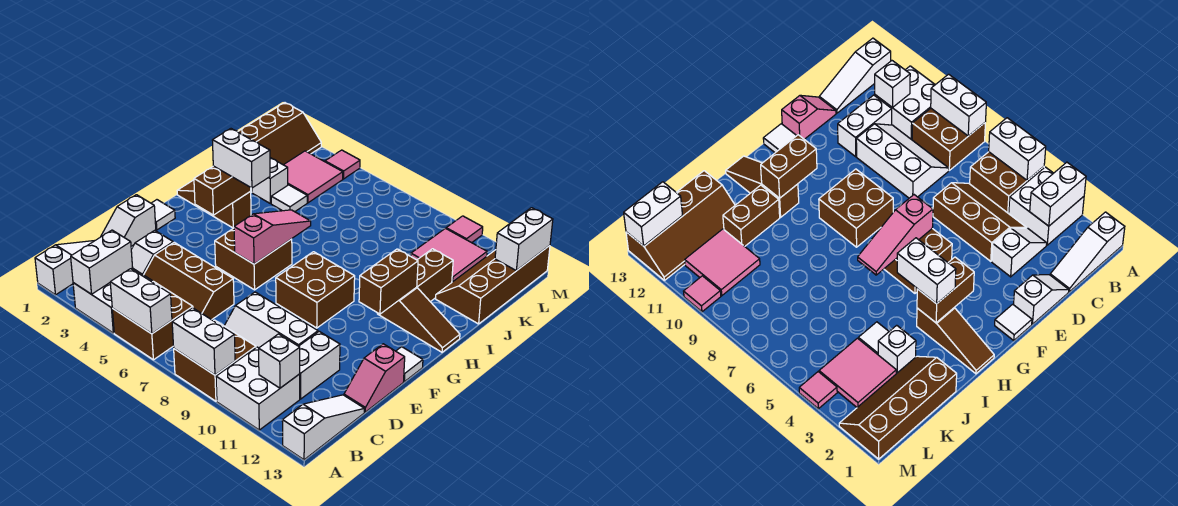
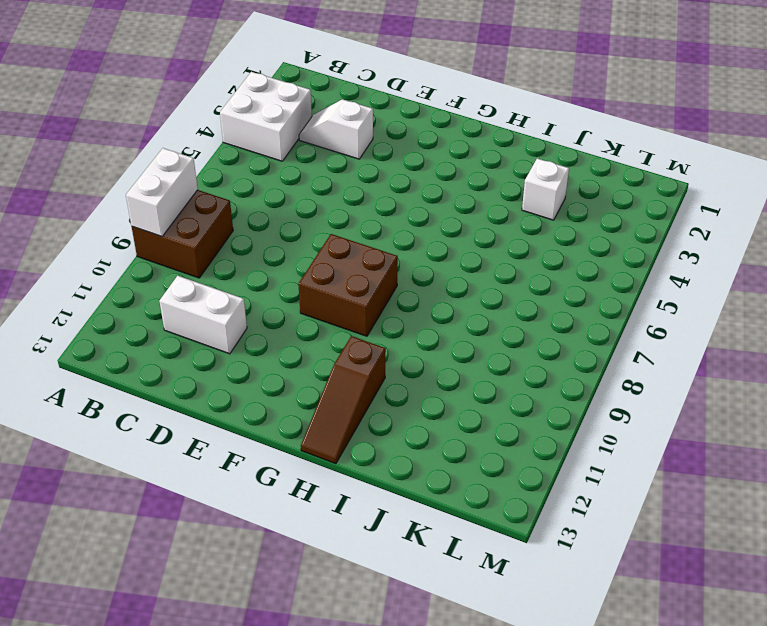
none -> white 1x3 slope [35,241,94,295]
none -> brown 2x2 brick [112,281,193,360]
none -> white 2x2 brick [216,347,300,430]
none -> white 1x3 slope [282,395,365,460]

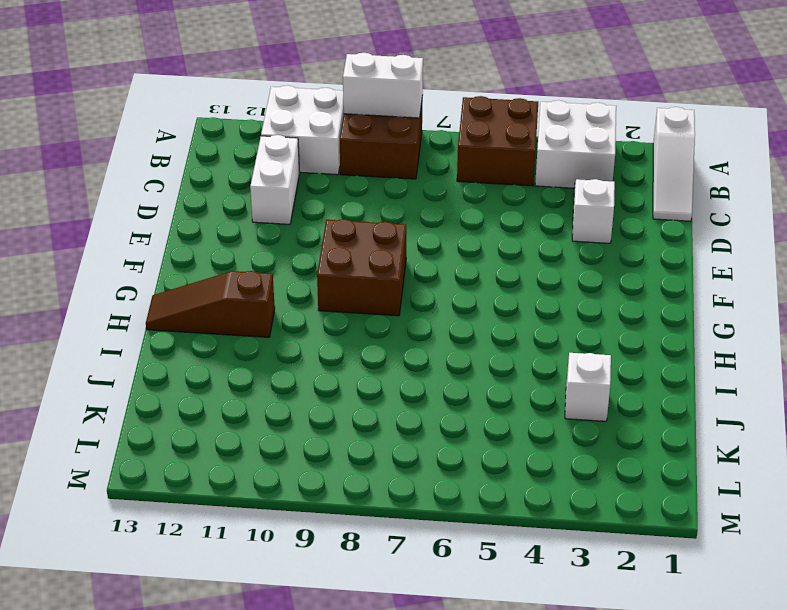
none -> white 1x3 slope [282,395,365,460]
none -> brown 2x3 slope [144,242,234,320]
none -> white 2x3 slope [224,292,318,348]
none -> white 1x2 slope [101,195,156,246]

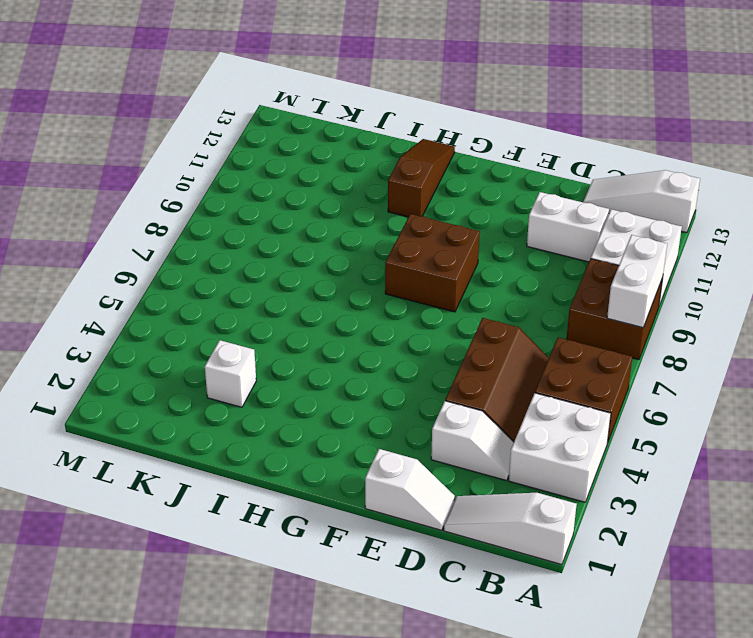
none -> white 2x3 slope [224,292,318,348]
none -> pink 1x2 slope [344,344,405,412]
none -> white 1x1 tile [151,200,175,230]
none -> brown 2x2 brick [215,228,292,290]

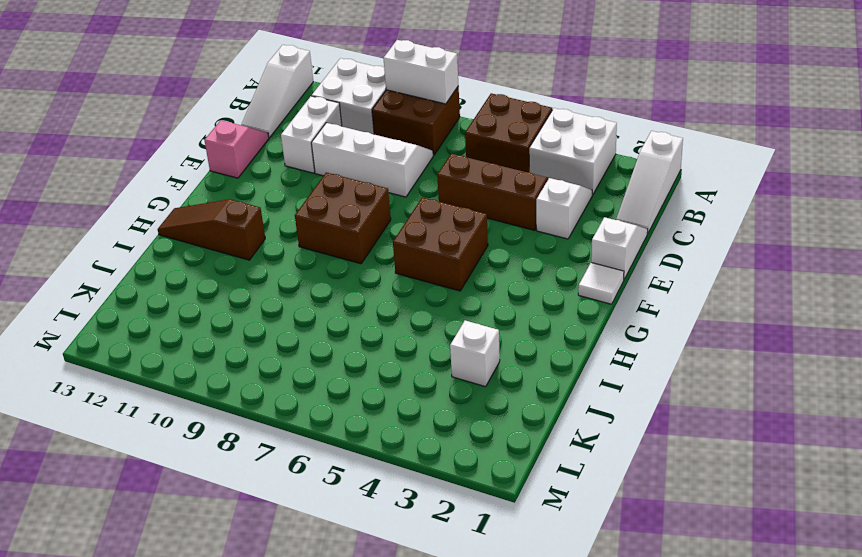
none -> white 1x1 tile [396,347,423,382]
none -> brown 1x3 slope [177,180,251,228]
none -> brown 1x2 brick [417,249,453,302]
none -> brown 2x4 slope [238,103,321,192]

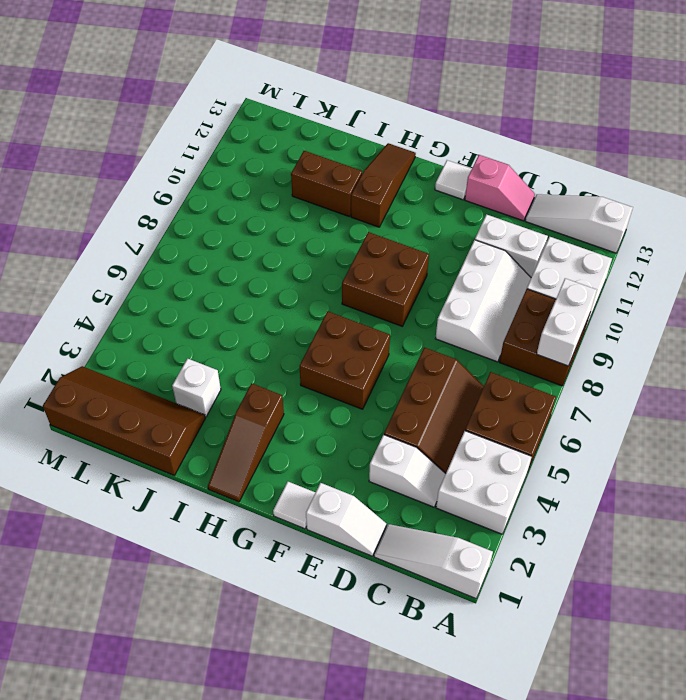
none -> white 1x1 tile [271,185,307,212]
none -> brown 2x4 slope [436,246,550,324]
none -> pink 2x2 tile [284,151,343,203]
none -> pink 2x2 tile [411,228,487,282]

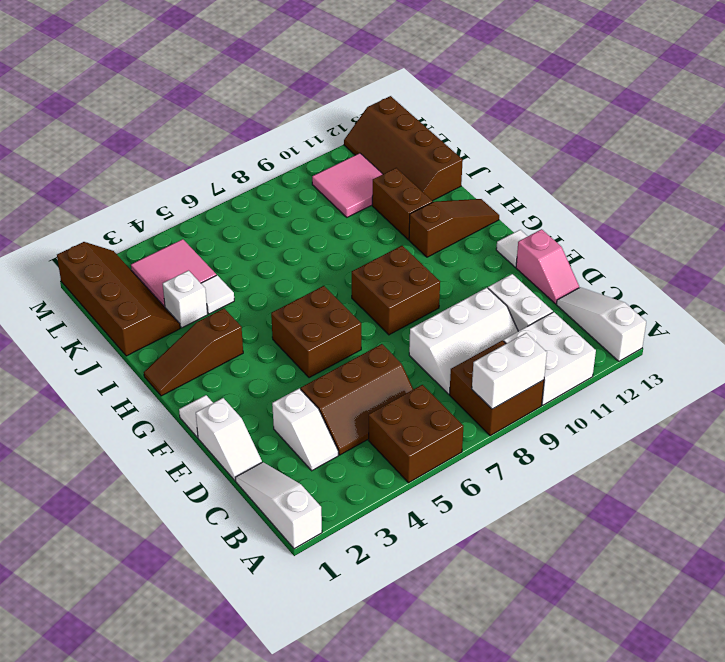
none -> white 2x2 brick [73,268,152,333]
none -> pink 1x1 tile [325,150,360,179]
none -> pink 1x1 tile [446,216,483,243]
none -> white 1x2 brick [71,230,133,294]

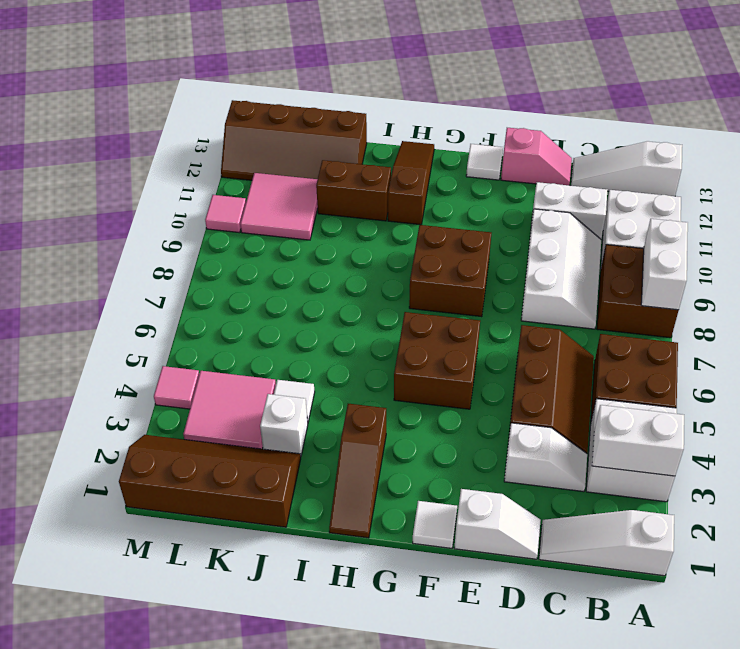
none -> white 1x2 brick [110,269,172,334]
none -> white 1x1 brick [259,334,300,388]
none -> pink 1x3 slope [234,210,311,264]
none -> brown 1x2 brick [194,166,251,215]

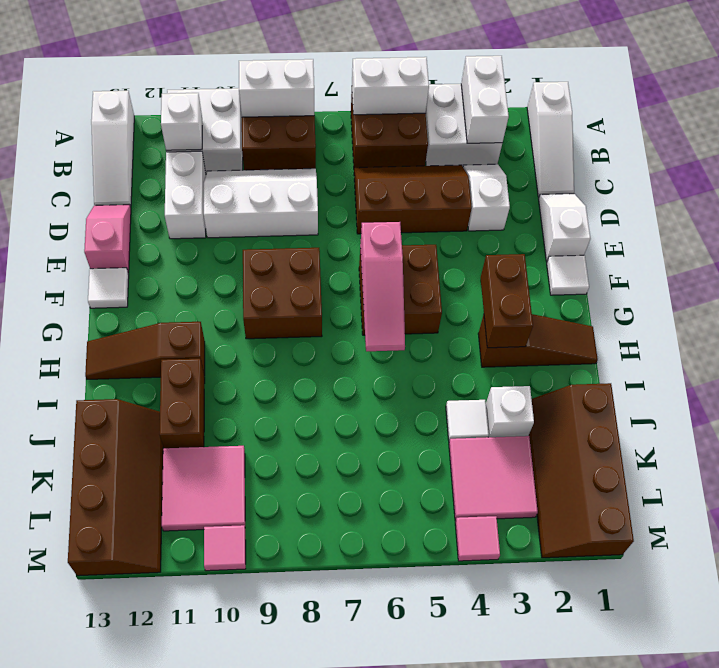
none -> brown 1x2 brick [359,249,418,314]
none -> white 1x2 brick [495,208,553,271]
none -> white 1x2 brick [212,129,270,188]

